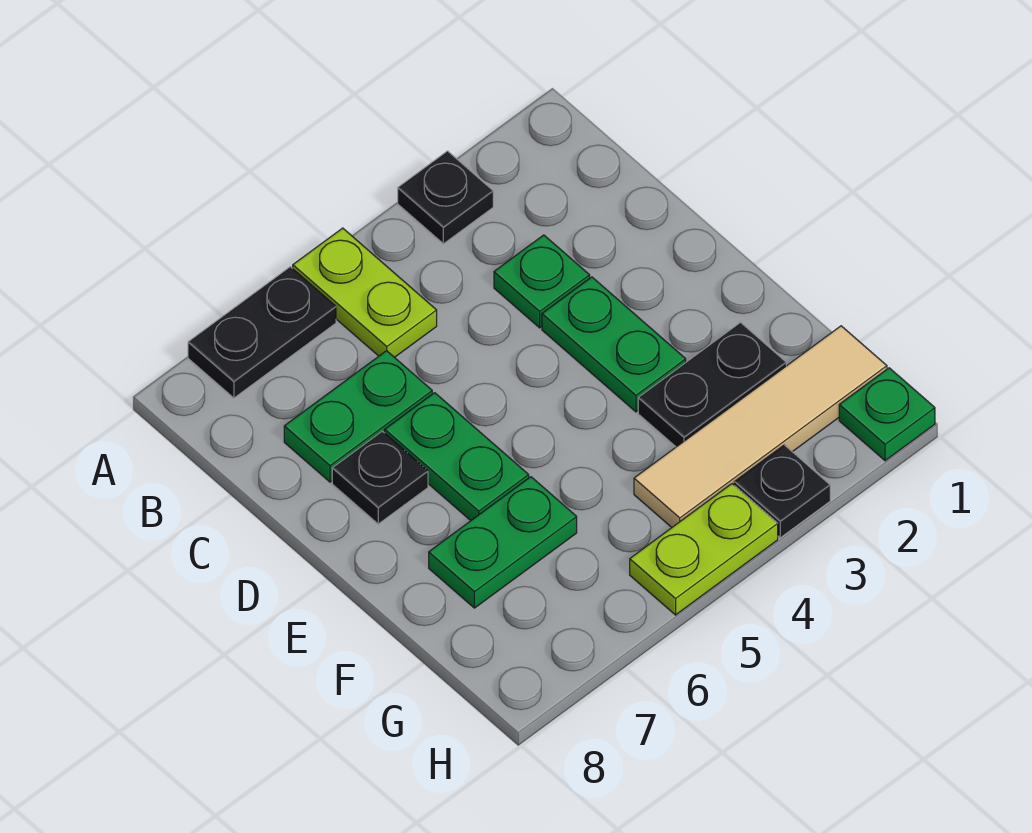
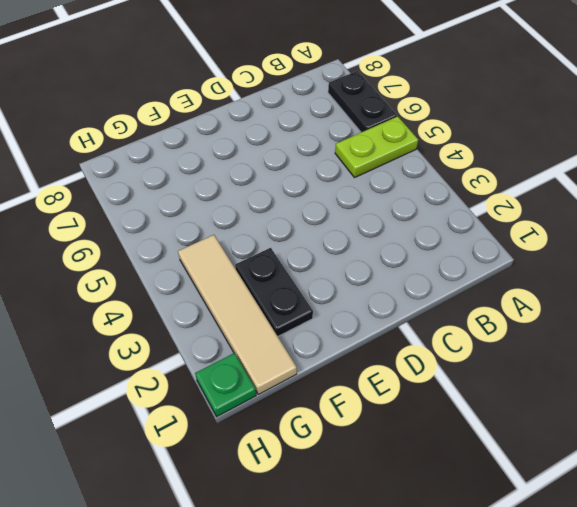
none -> black 1x1 plate [398,151,493,244]
none -> green 1x1 plate [494,235,590,328]
none -> green 1x2 plate [284,351,432,482]

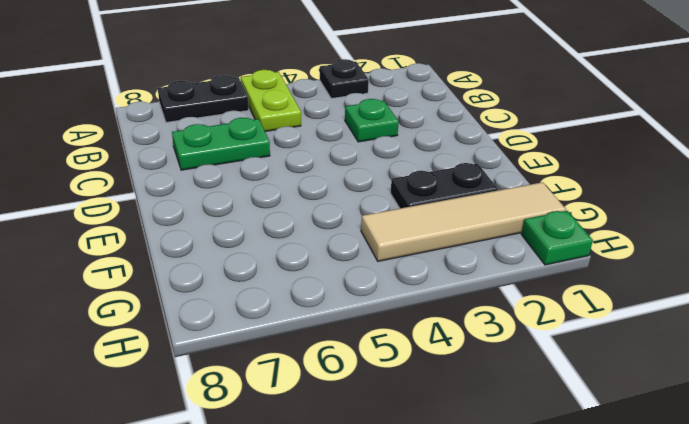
none -> green 1x2 plate [542,277,686,412]
none -> green 1x2 plate [385,393,529,521]
none -> black 1x1 plate [332,431,428,524]

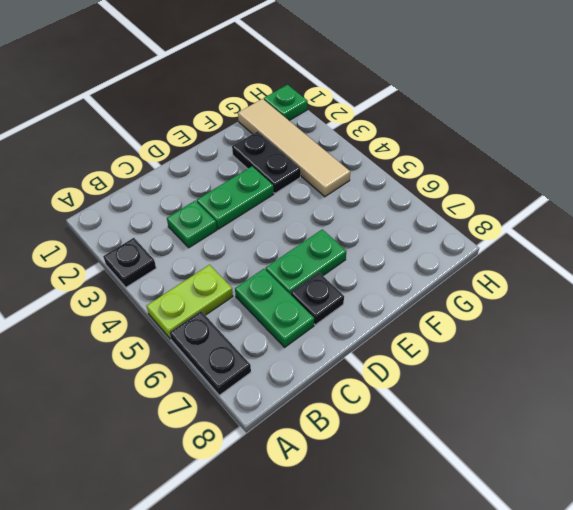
none -> green 1x2 plate [429,477,577,608]
none -> black 1x1 plate [734,445,830,538]
none -> lime 1x2 plate [630,484,778,615]

